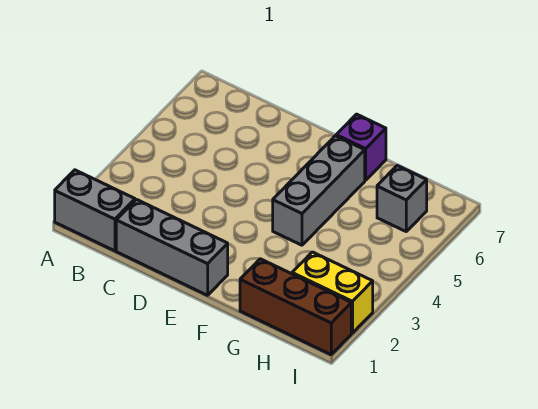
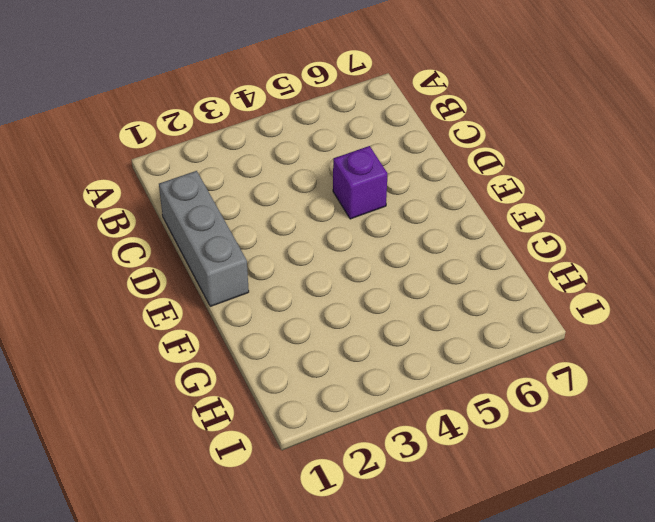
purple 1x1 brick [333,146,388,219] -> purple 1x1 brick moved to [336,114,386,180]
none -> grey 1x2 brick [55,170,135,251]
none -> grey 1x3 brick [273,136,365,245]

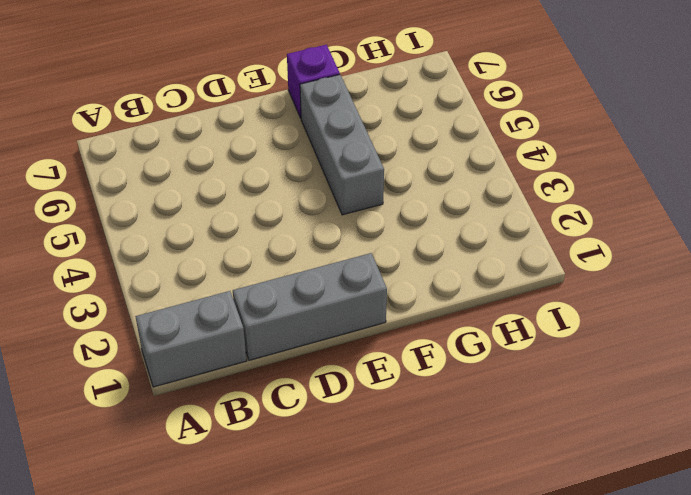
none -> brown 1x3 brick [240,259,351,355]
none -> yellow 1x2 brick [292,252,373,333]

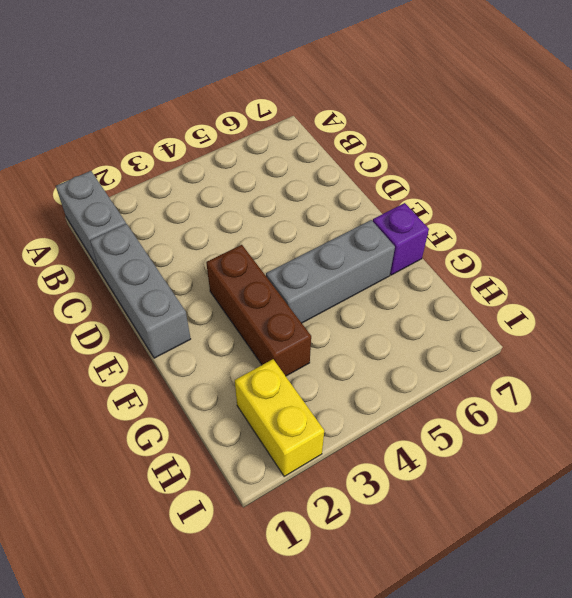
brown 1x3 brick [206,245,311,376] -> brown 1x3 brick moved to [240,259,351,355]
none -> grey 1x1 brick [377,166,427,231]

